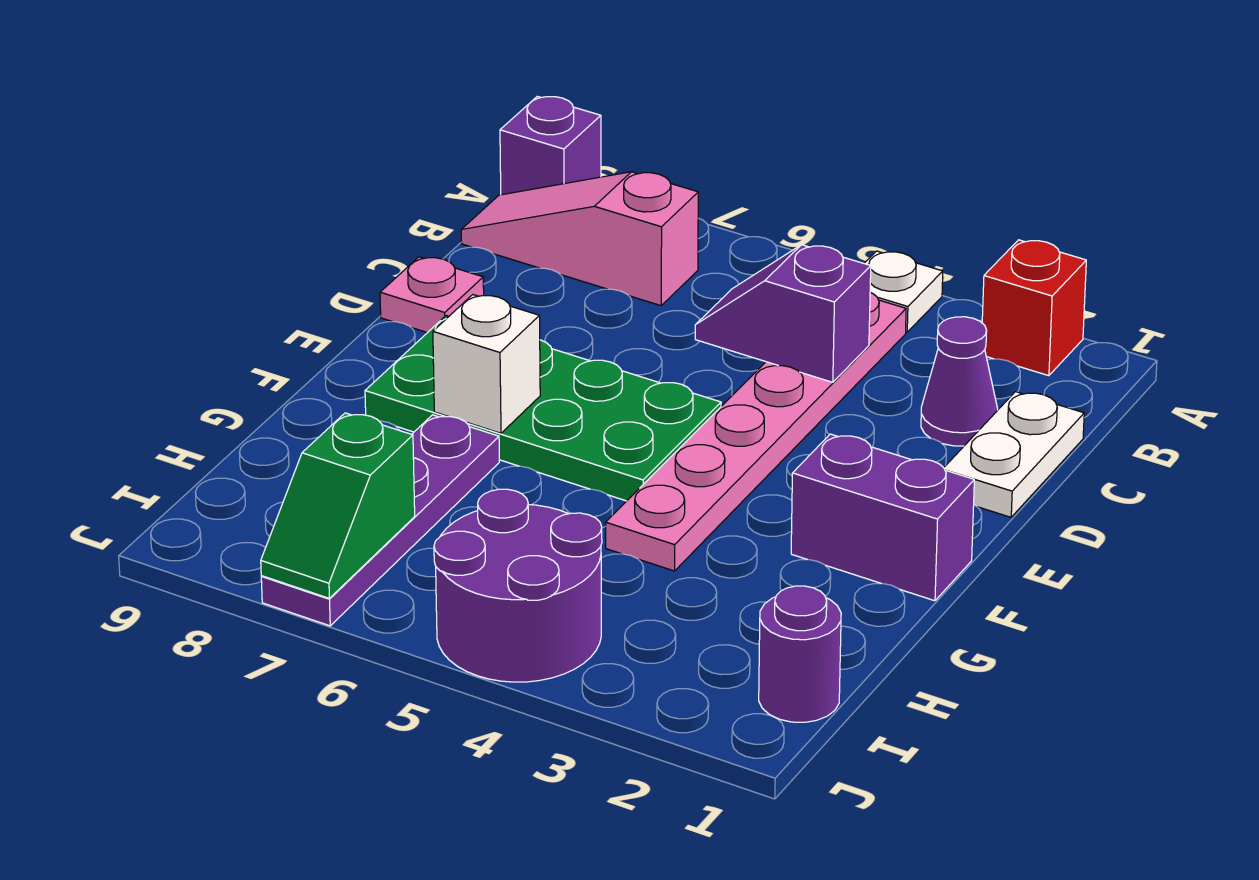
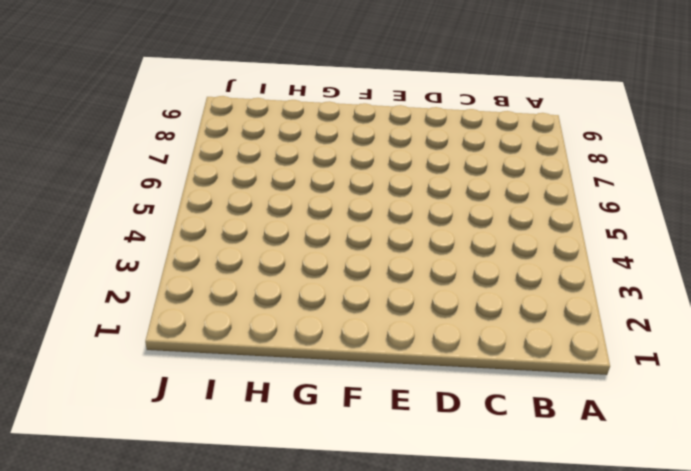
none -> red 1x1 brick [982,240,1086,376]
none -> white 1x1 plate [864,251,943,332]
none -> purple 1x1 brick [500,96,601,195]

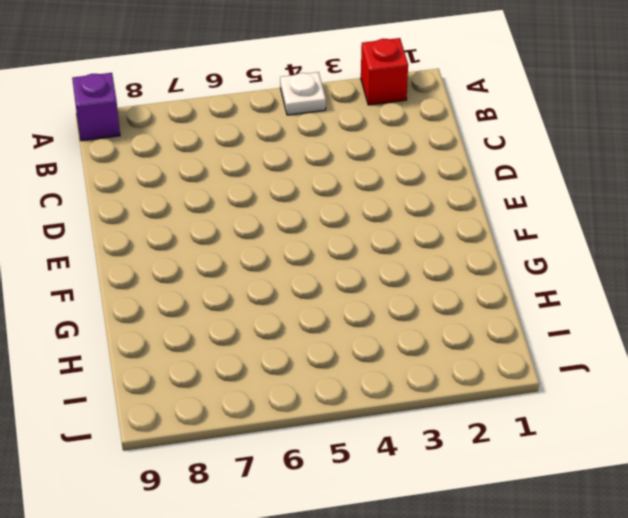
none -> pink 1x6 plate [606,292,906,571]
none -> pink 1x3 slope [461,172,698,306]
none -> white 1x2 plate [944,392,1084,517]

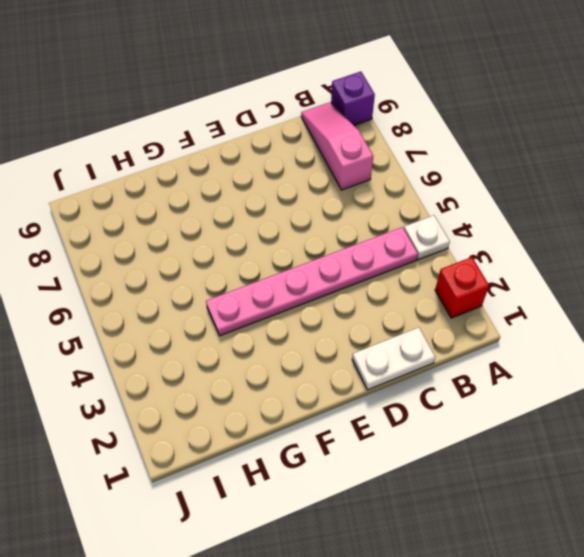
none -> purple 1x1 cone [921,317,998,446]
none -> pink 1x1 plate [380,257,484,333]
none -> green 2x4 plate [365,316,721,501]

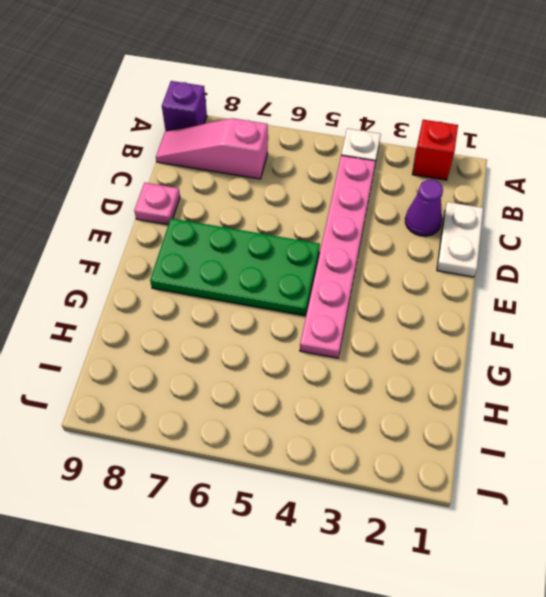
none -> purple 1x2 brick [791,434,974,601]
none -> purple 1x4 plate [261,415,499,626]
none -> purple 1x1 round brick [759,586,841,722]

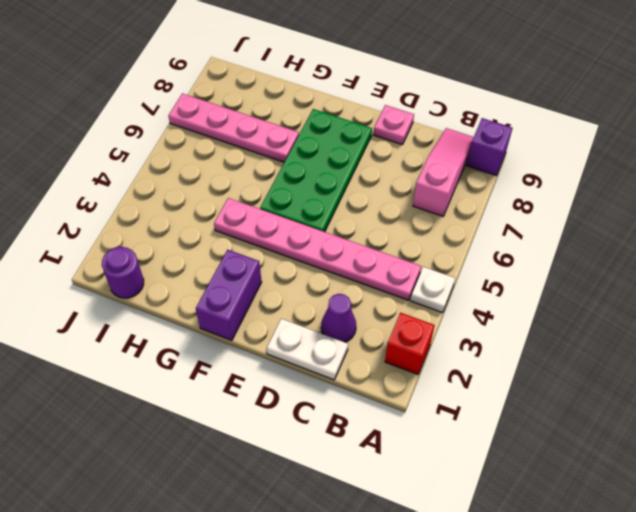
pink 1x4 plate [169,94,299,162] -> purple 1x4 plate [261,415,499,626]
none -> purple 2x2 round brick [434,489,602,682]
none -> purple 1x2 slope [695,245,871,382]
none -> white 1x1 brick [433,295,540,433]

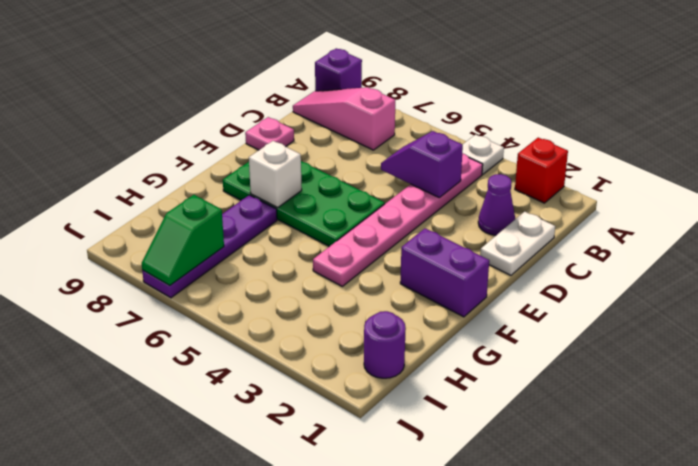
none -> purple 2x2 round brick [434,489,602,682]

